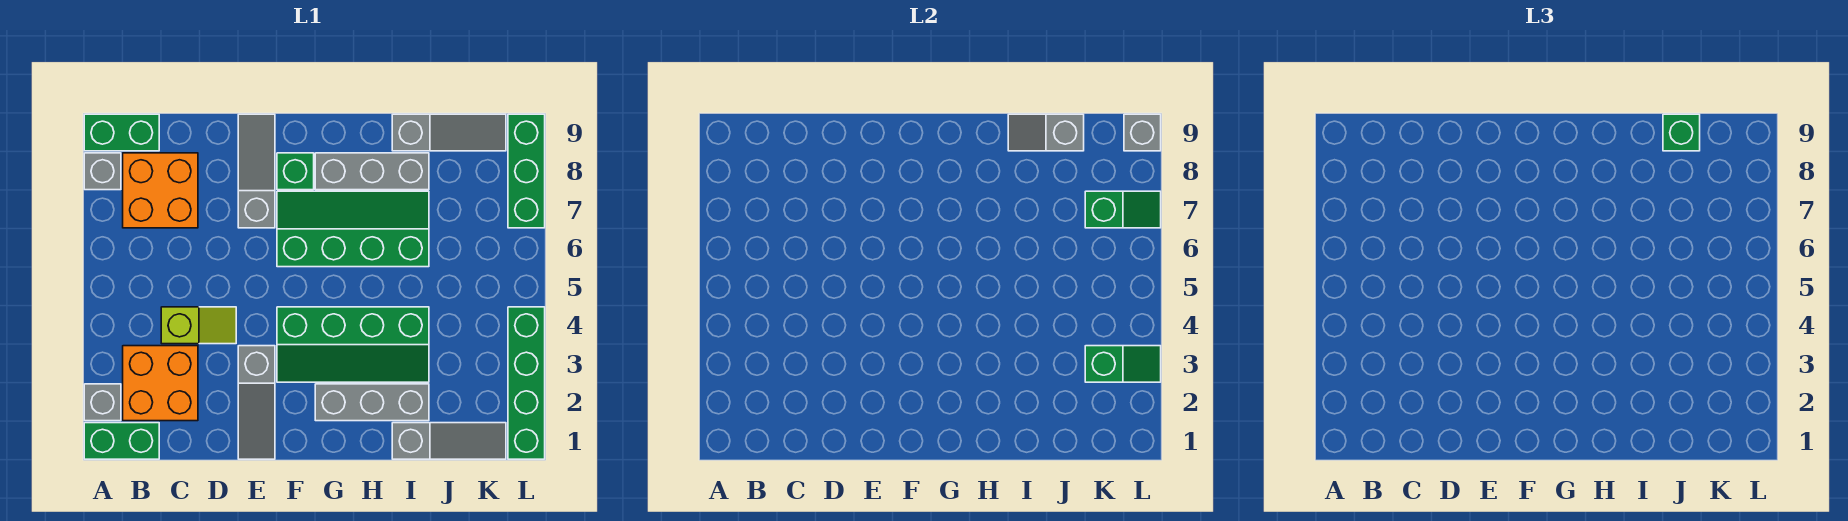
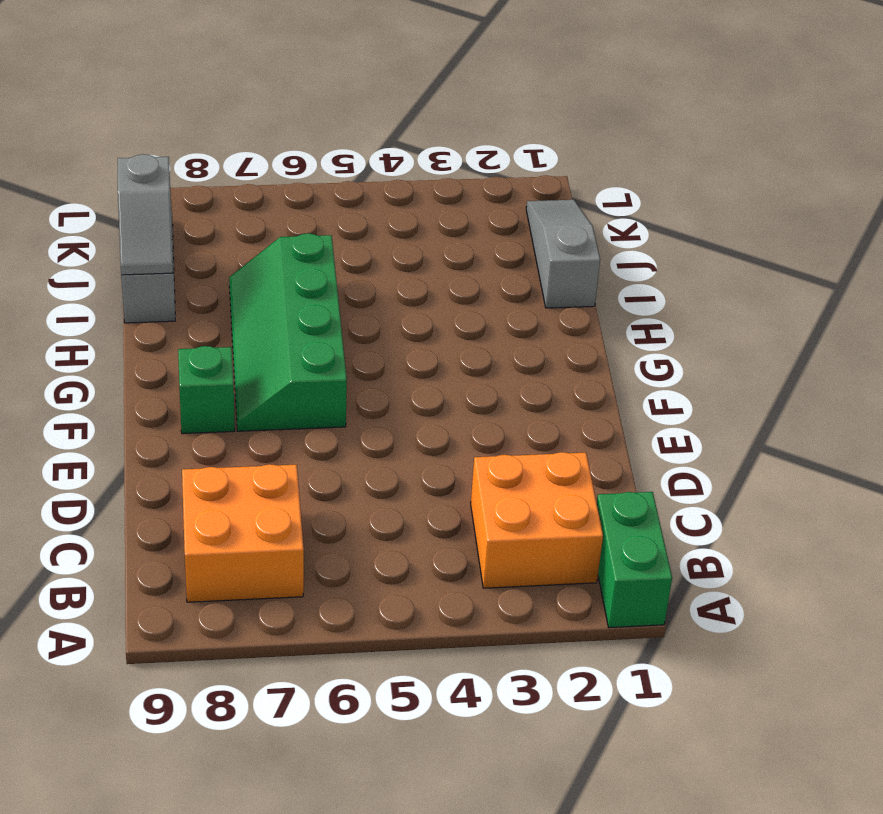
none -> grey 1x1 brick [84,384,121,421]
none -> grey 1x1 brick [84,153,121,190]
none -> green 1x2 brick [84,114,159,151]

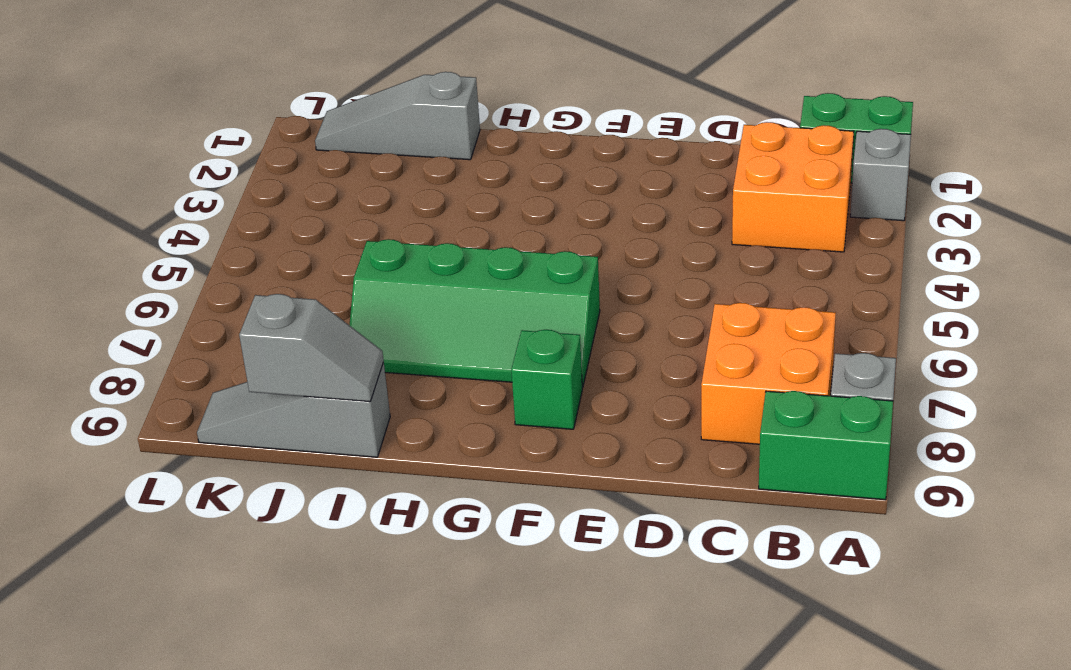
none -> lime 1x2 slope [161,307,236,344]
none -> grey 1x3 slope [238,346,275,459]
none -> grey 1x3 slope [238,114,275,228]

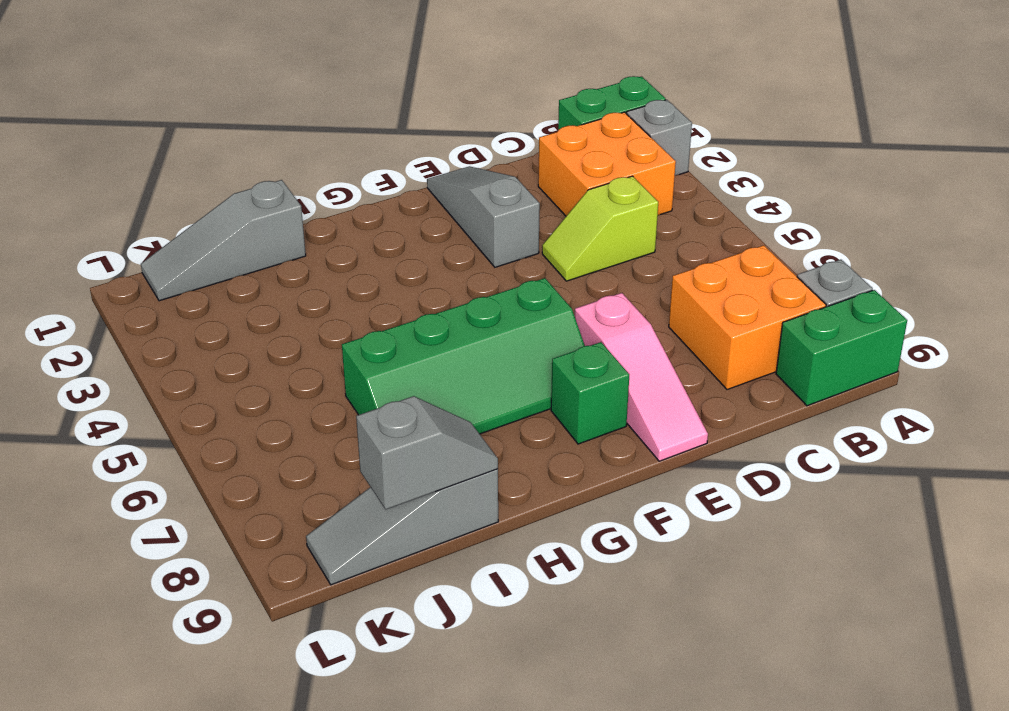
pink 1x3 slope [575,293,708,461] -> grey 1x3 slope [238,114,275,228]
none -> green 2x4 slope [277,307,429,382]
none -> grey 1x3 brick [315,384,429,421]
none -> grey 1x3 brick [315,153,429,190]

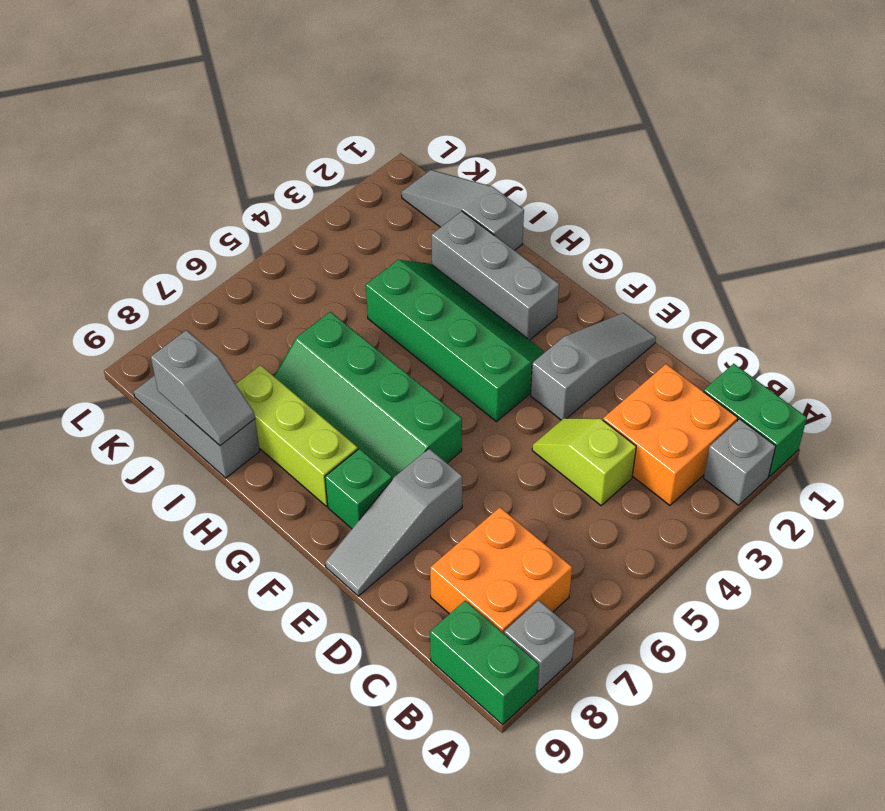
lime 1x3 brick [236,365,358,506] -> grey 1x3 brick [315,153,429,190]
none -> green 1x4 brick [508,307,545,459]
none -> green 1x3 brick [508,114,545,228]
none -> green 1x2 slope [1085,346,1161,382]

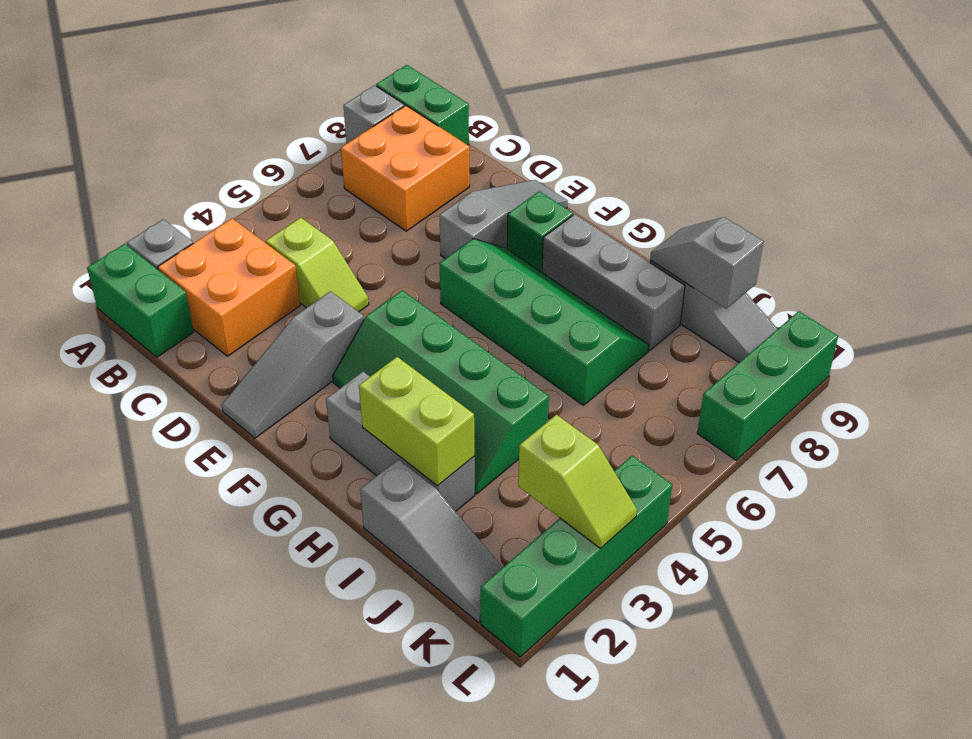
lime 1x2 brick [359,357,474,486] -> none
lime 1x2 slope [518,415,637,549] -> green 1x2 slope [1085,346,1161,382]
none -> green 1x2 slope [1085,191,1161,228]
none -> grey 1x1 brick [1124,114,1161,151]
none -> green 1x1 brick [1663,114,1700,151]

